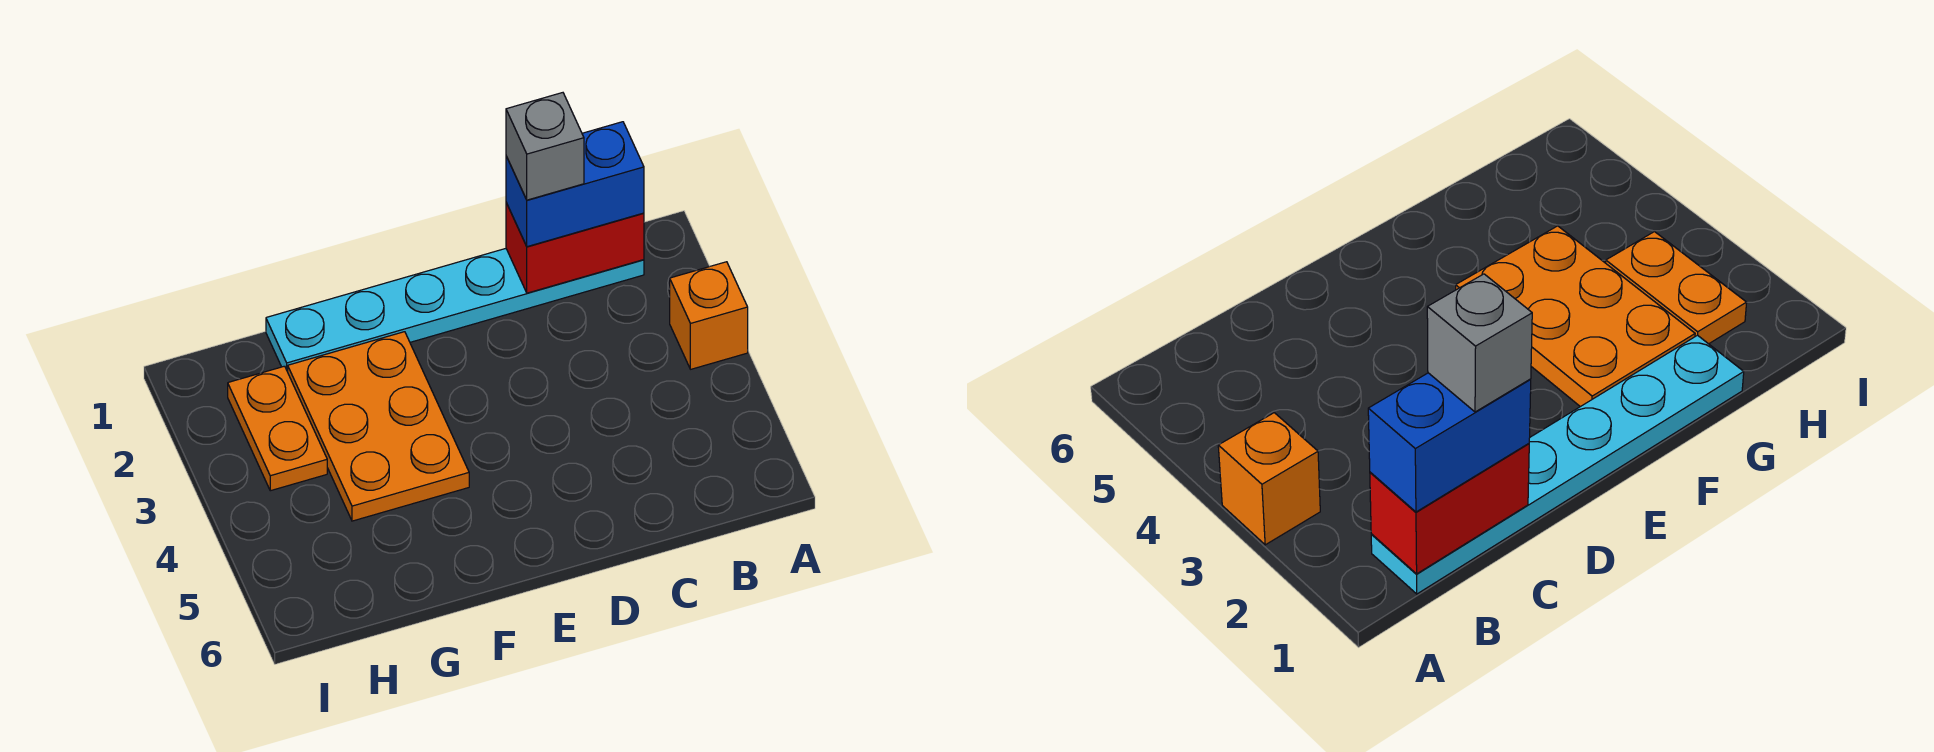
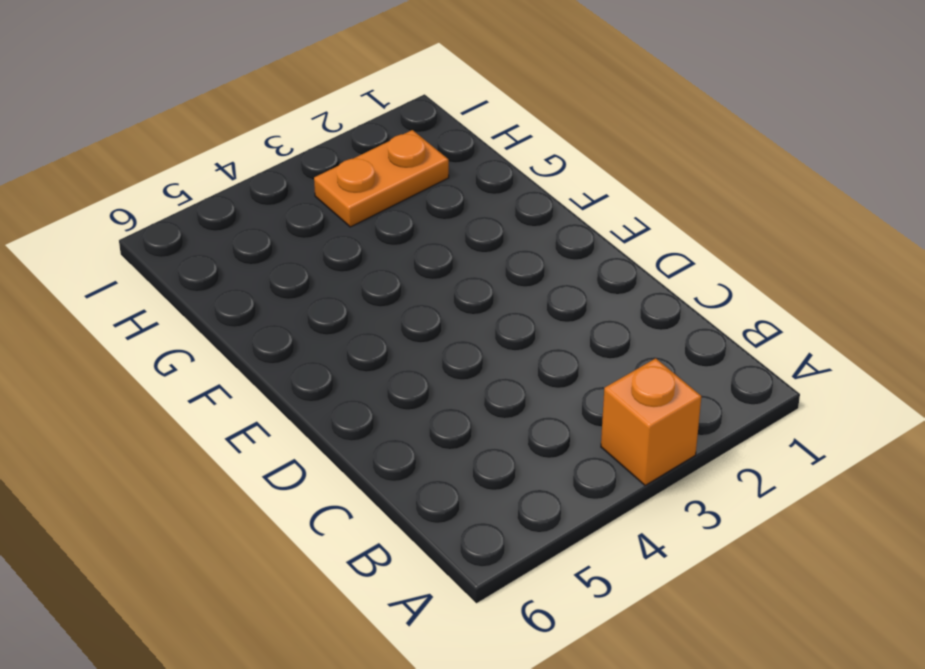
none -> cyan 1x6 plate [266,249,644,372]
none -> orange 2x3 plate [288,332,469,521]

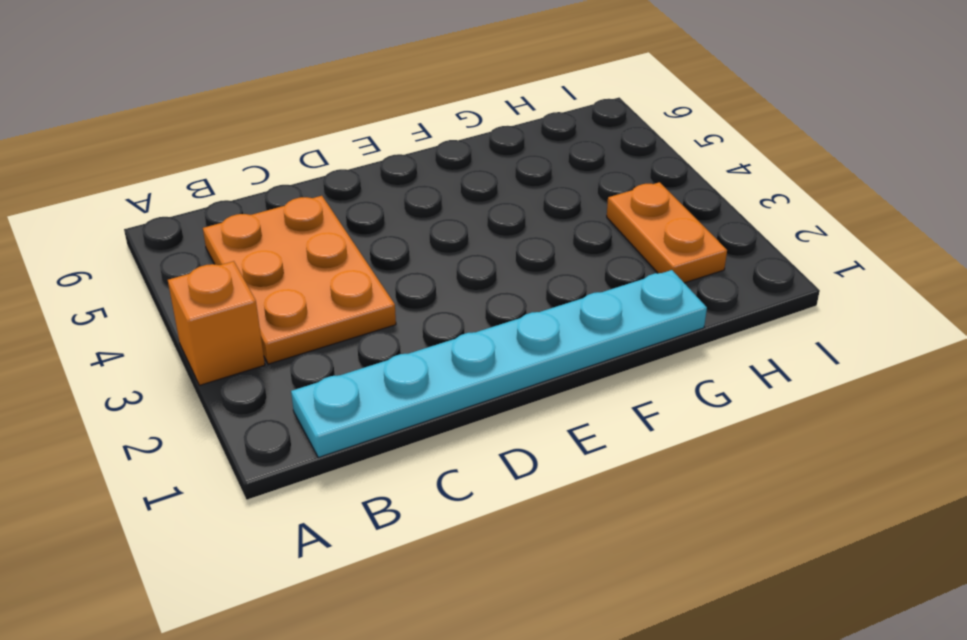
orange 2x3 plate [203,196,396,364] -> orange 2x3 plate moved to [288,332,469,521]
none -> red 1x2 brick [506,203,644,293]
none -> blue 1x2 brick [506,122,644,247]

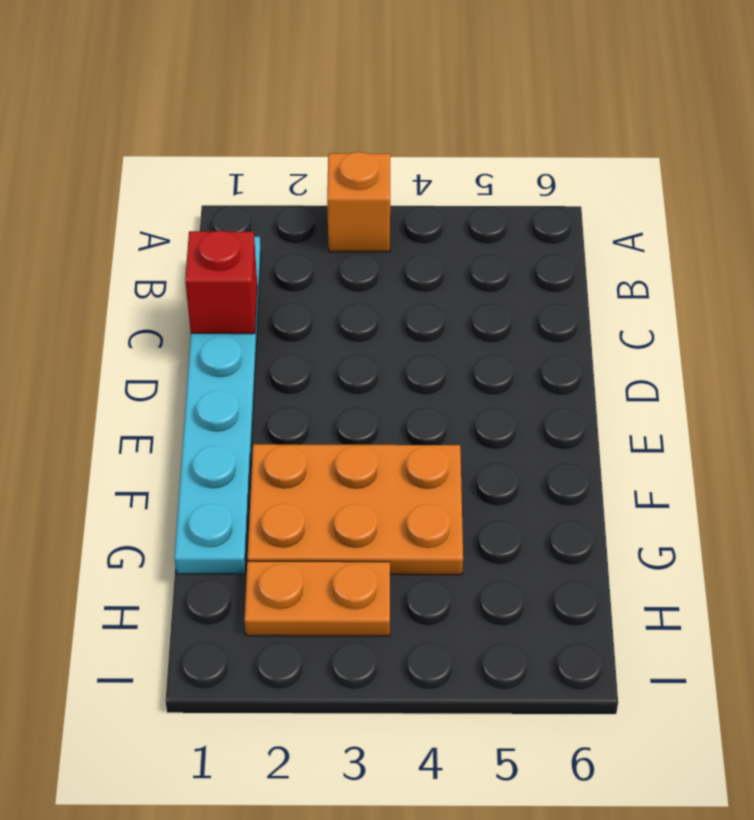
red 1x1 brick [185,231,257,334] -> red 1x2 brick [506,203,644,293]
none -> blue 1x2 brick [506,122,644,247]
none -> grey 1x1 brick [506,93,584,200]

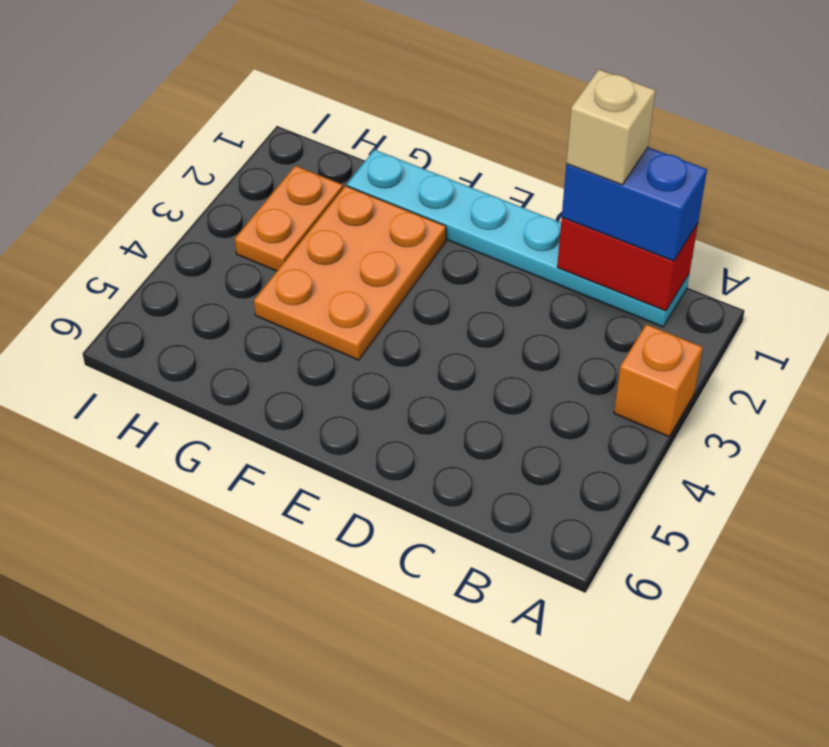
tan 1x1 brick [566,70,656,185] -> grey 1x1 brick [506,93,584,200]

